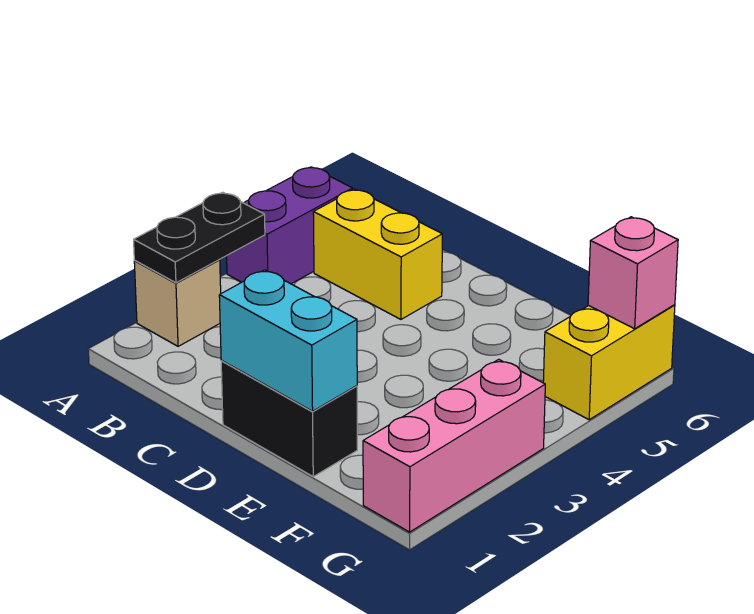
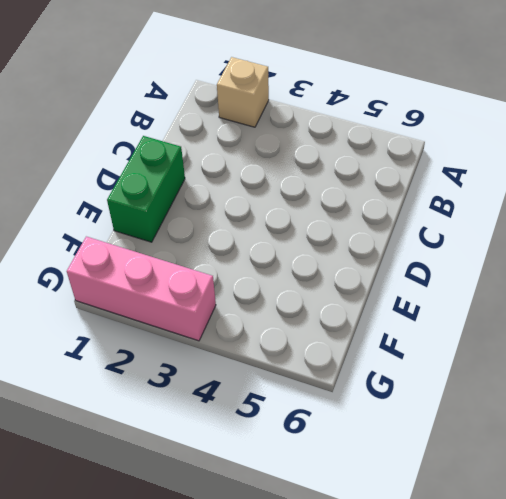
green 1x2 brick [107,136,185,242] -> black 1x2 brick [221,361,357,477]
none -> purple 1x2 brick [227,167,353,284]
none -> yellow 1x2 brick [313,189,442,319]

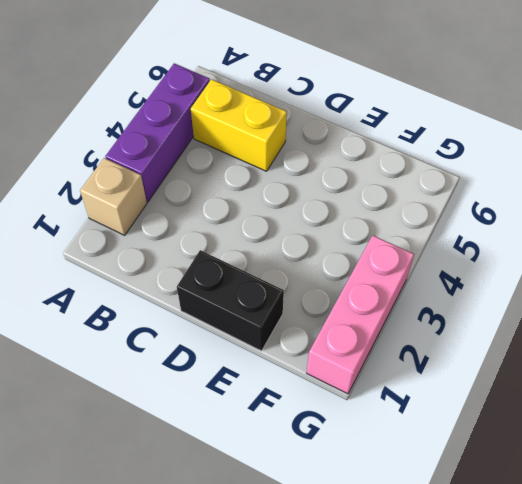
purple 1x3 brick [105,63,210,202] -> purple 1x2 brick [227,167,353,284]
none -> yellow 1x2 brick [543,305,675,420]
none -> black 1x2 plate [134,192,265,283]

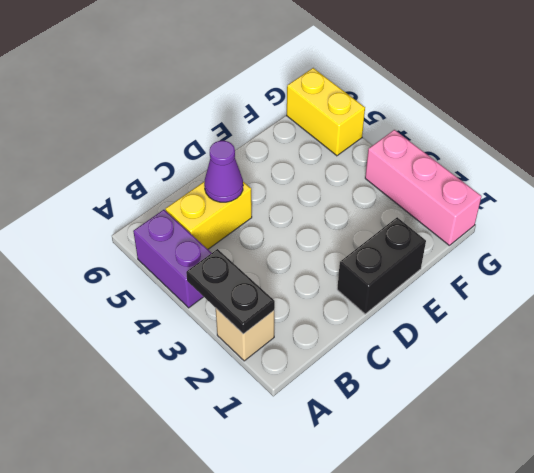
purple 1x1 cone [204,141,243,202] -> none
none -> cyan 1x2 brick [219,270,357,411]
none -> pink 1x1 brick [588,217,678,329]

